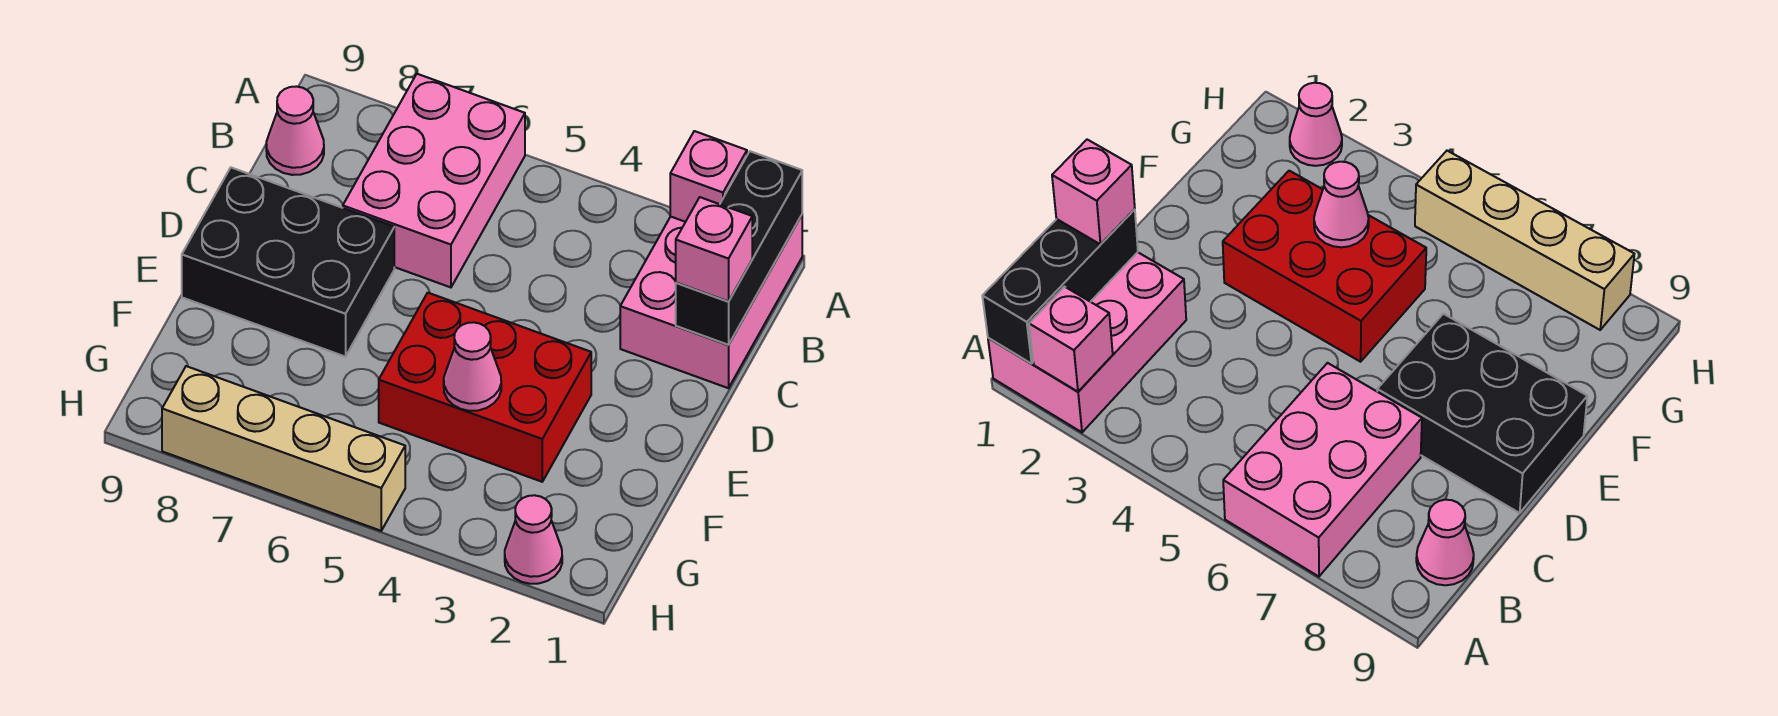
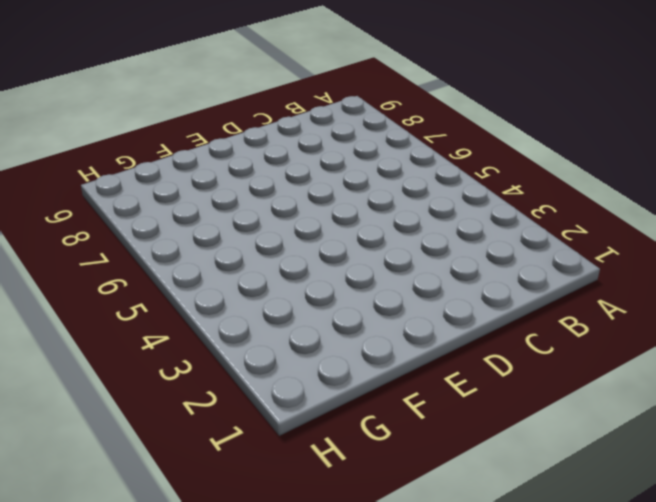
none -> pink 2x3 brick [620,215,802,388]
none -> pink 2x3 brick [343,74,525,287]

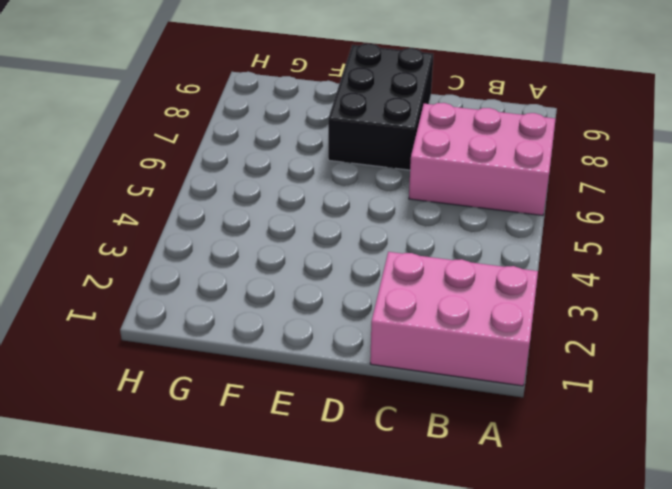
none -> pink 1x1 cone [266,86,324,175]
none -> red 2x3 brick [379,293,591,482]

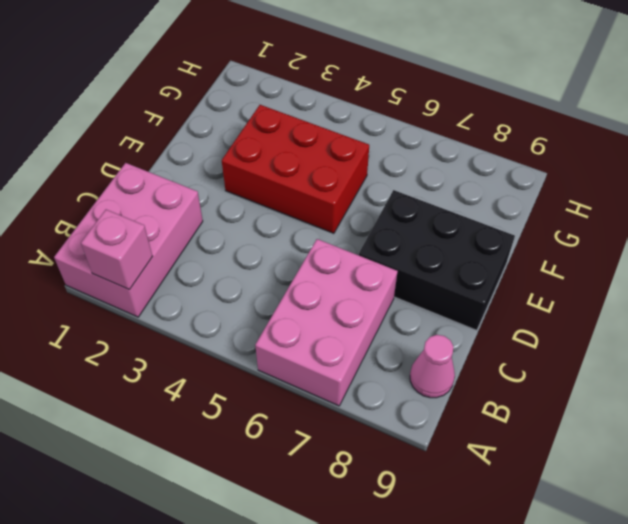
none -> pink 1x1 cone [505,495,562,584]
none -> tan 1x4 brick [162,366,405,531]

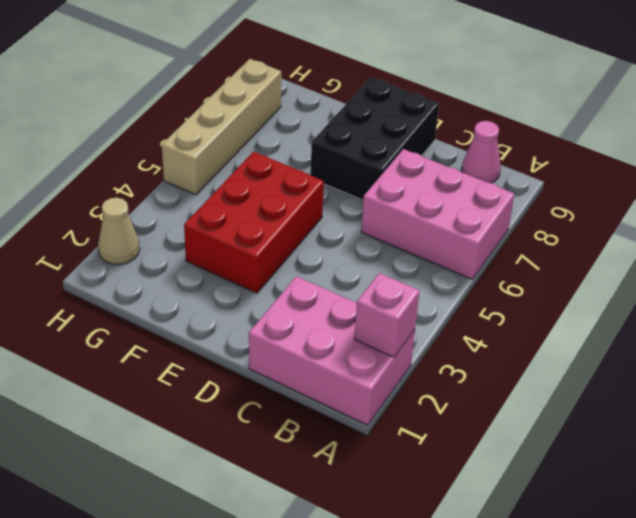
tan 1x1 cone [98,198,140,264] -> pink 1x1 cone [505,495,562,584]
none -> black 1x3 brick [676,151,802,345]
none -> pink 1x1 cone [444,322,501,411]

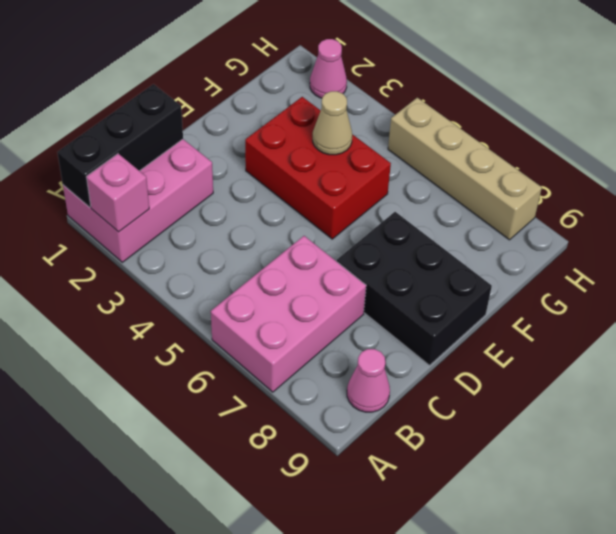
tan 1x1 cone [313,91,352,155] -> pink 1x1 cone [444,322,501,411]
none -> pink 1x1 brick [676,197,752,301]

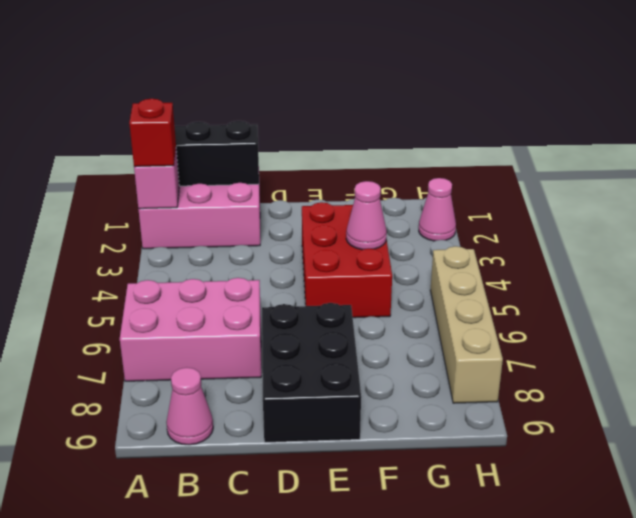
red 1x1 brick [129,99,176,167] -> none
none -> pink 1x1 brick [676,197,752,301]

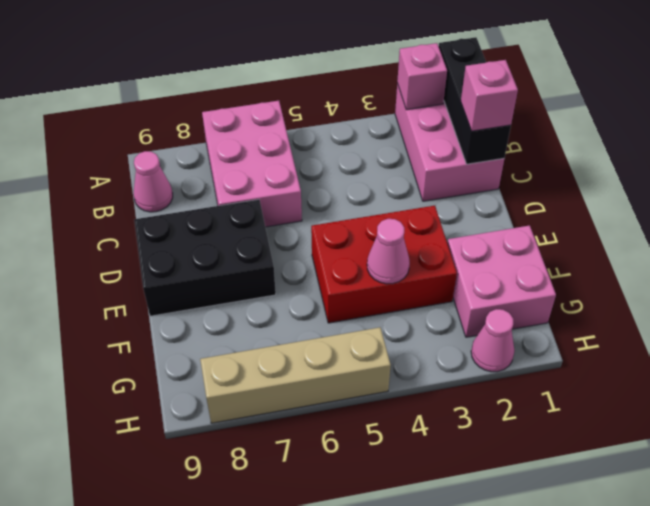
pink 2x2 brick [447,225,556,337] -> none

